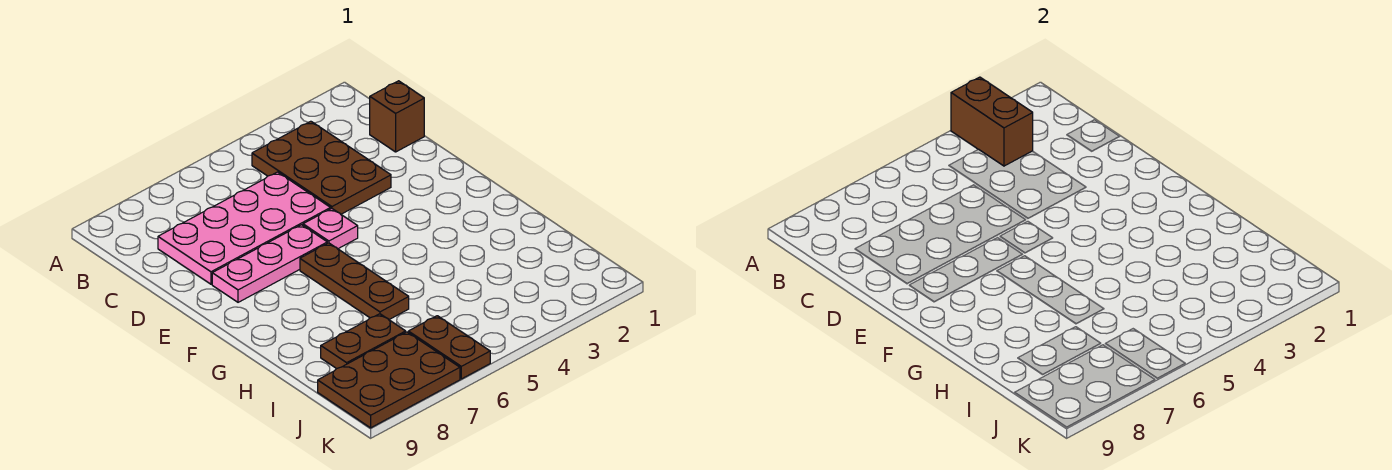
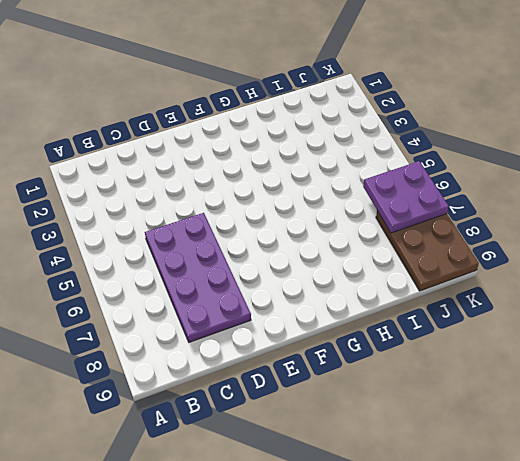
purple 2x4 plate [145,213,251,342] -> pink 2x4 plate [158,172,331,284]
purple 2x2 plate [363,161,449,233] -> none
none -> brown 2x3 plate [252,121,391,214]
none -> brown 1x1 brick [370,81,424,152]

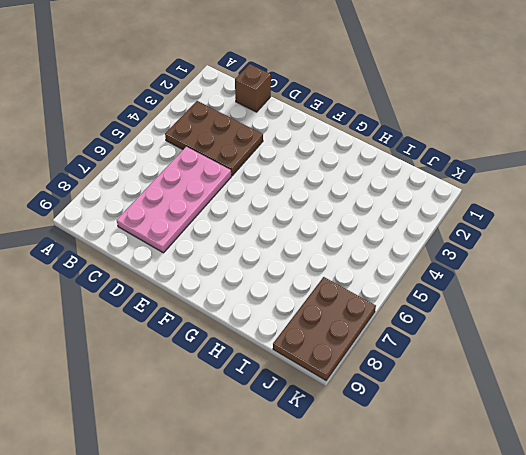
none -> pink 1x1 plate [303,209,358,249]
none -> pink 1x3 plate [212,225,327,302]

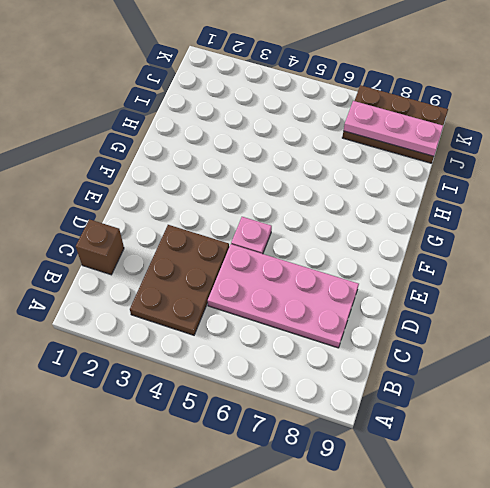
pink 1x3 plate [344,101,443,156] -> pink 1x3 plate moved to [212,225,327,302]
none -> brown 1x3 plate [300,243,409,319]
none -> brown 1x2 plate [321,314,406,369]

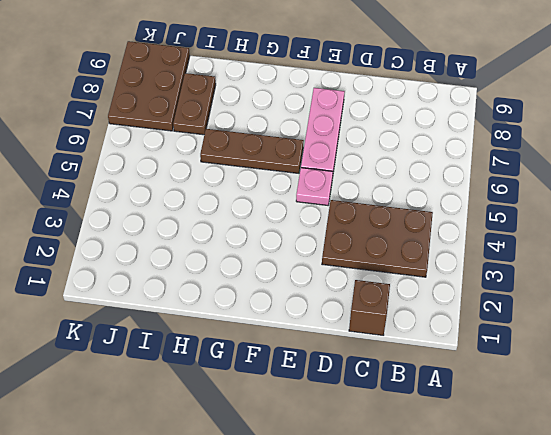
none -> pink 2x4 plate [158,172,331,284]
none -> brown 1x2 plate [408,316,490,379]

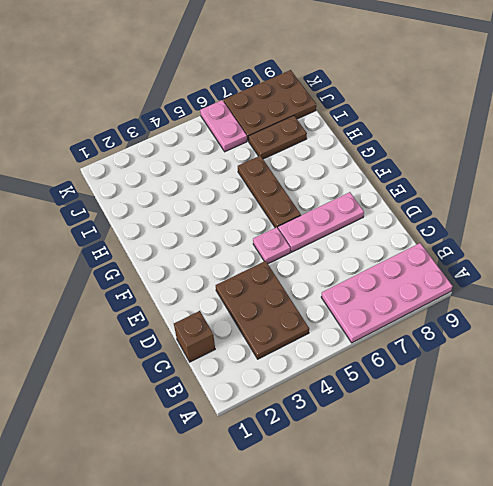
pink 2x4 plate [321,243,453,343] -> pink 2x4 plate moved to [158,172,331,284]
pink 1x2 plate [200,100,247,152] -> brown 1x2 plate [408,316,490,379]
none -> brown 1x2 brick [951,77,1033,166]

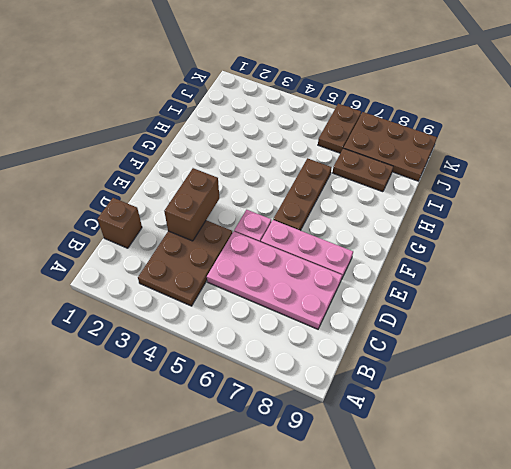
brown 1x2 brick [164,168,219,241] -> brown 1x2 brick moved to [951,77,1033,166]

